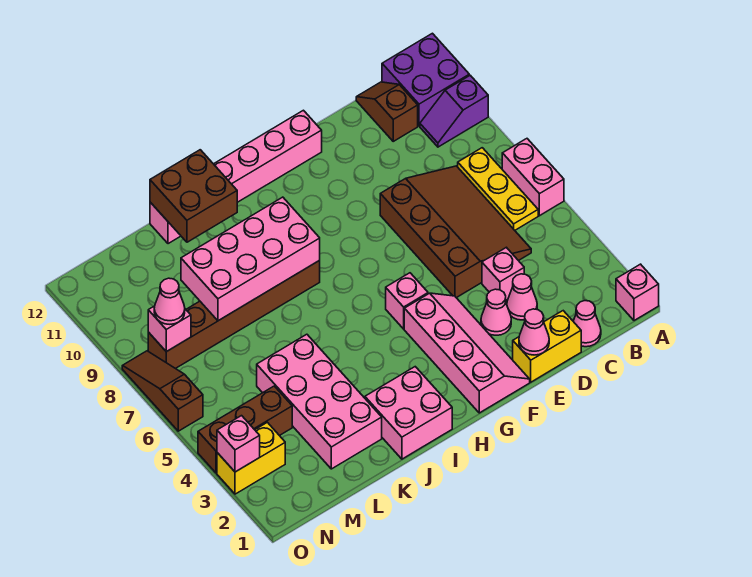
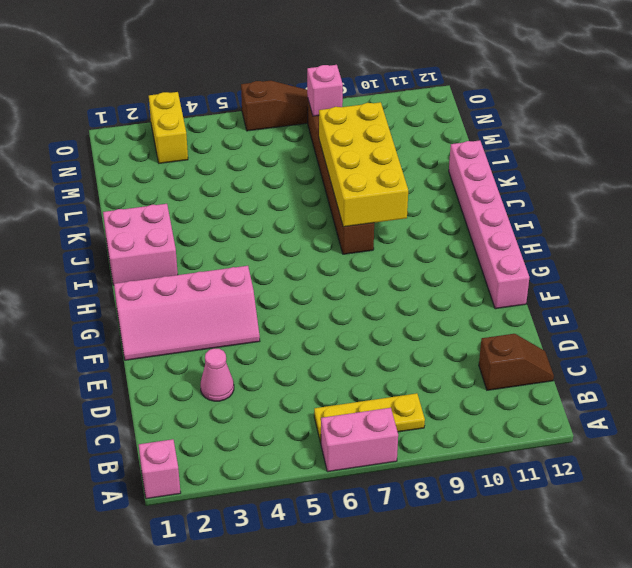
yellow 2x4 brick [319,102,408,227] -> pink 2x4 brick [181,197,320,321]
none -> purple 1x2 slope [420,75,488,147]
none -> purple 2x2 brick [382,33,469,126]
none -> pink 1x1 cone [573,301,601,347]

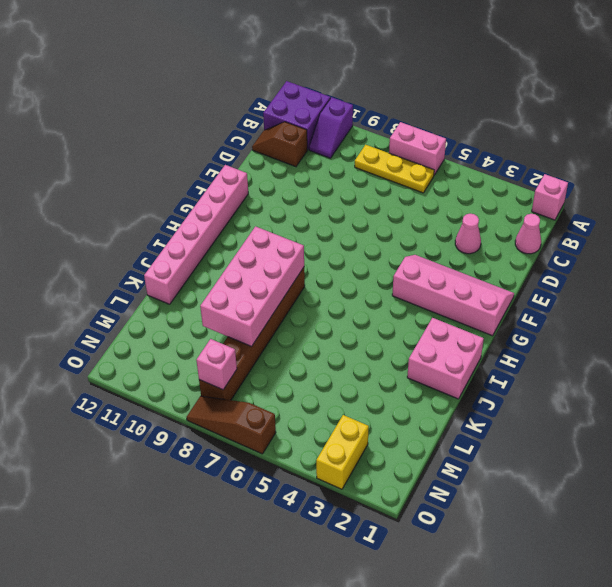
none -> brown 3x4 slope [380,166,531,298]
none -> yellow 1x2 brick [513,311,581,382]
none -> pink 1x1 brick [482,247,524,300]

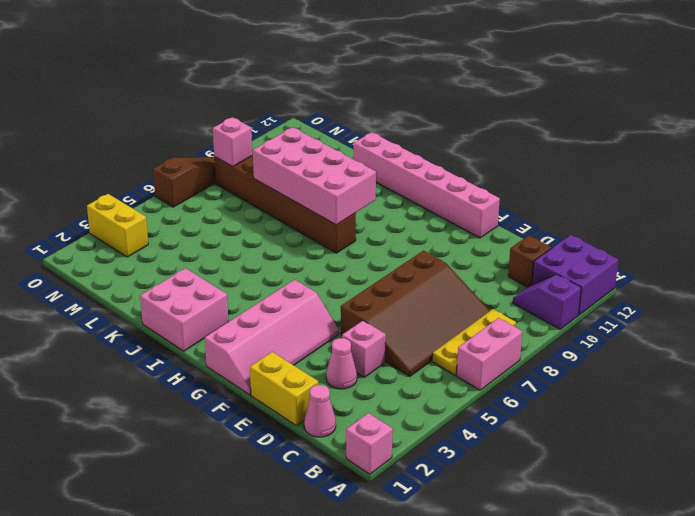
none -> pink 1x1 cone [481,289,511,335]
none -> pink 1x1 brick [386,273,428,329]
none -> pink 2x4 brick [257,334,382,469]

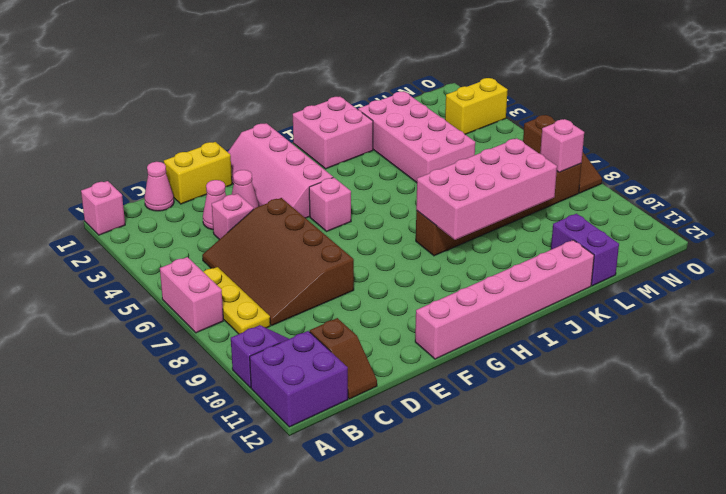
purple 1x2 brick [551,214,619,286] -> none
none -> brown 1x3 brick [198,386,292,473]
none -> pink 1x1 cone [519,309,549,355]
none -> brown 2x2 brick [150,150,237,242]

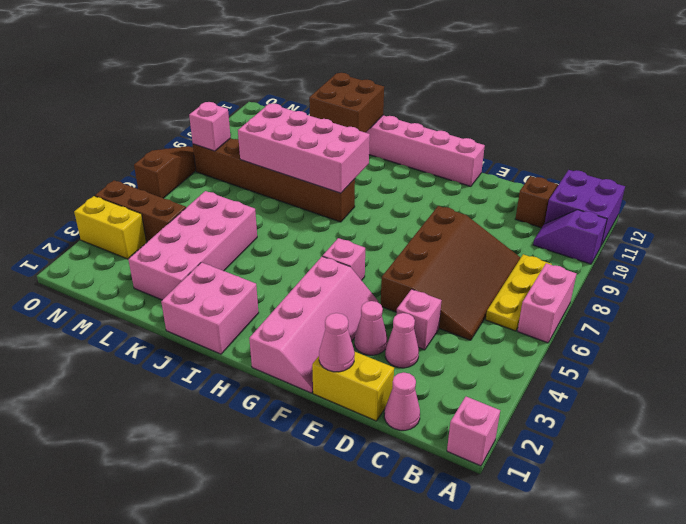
none -> pink 1x1 brick [217,416,260,472]
none -> pink 1x1 cone [154,278,185,324]

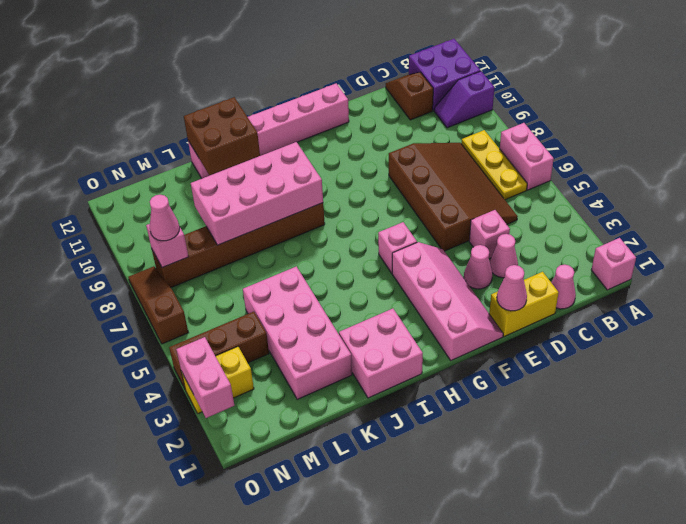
pink 1x2 brick [176,337,234,418] -> pink 1x1 brick [217,416,260,472]

